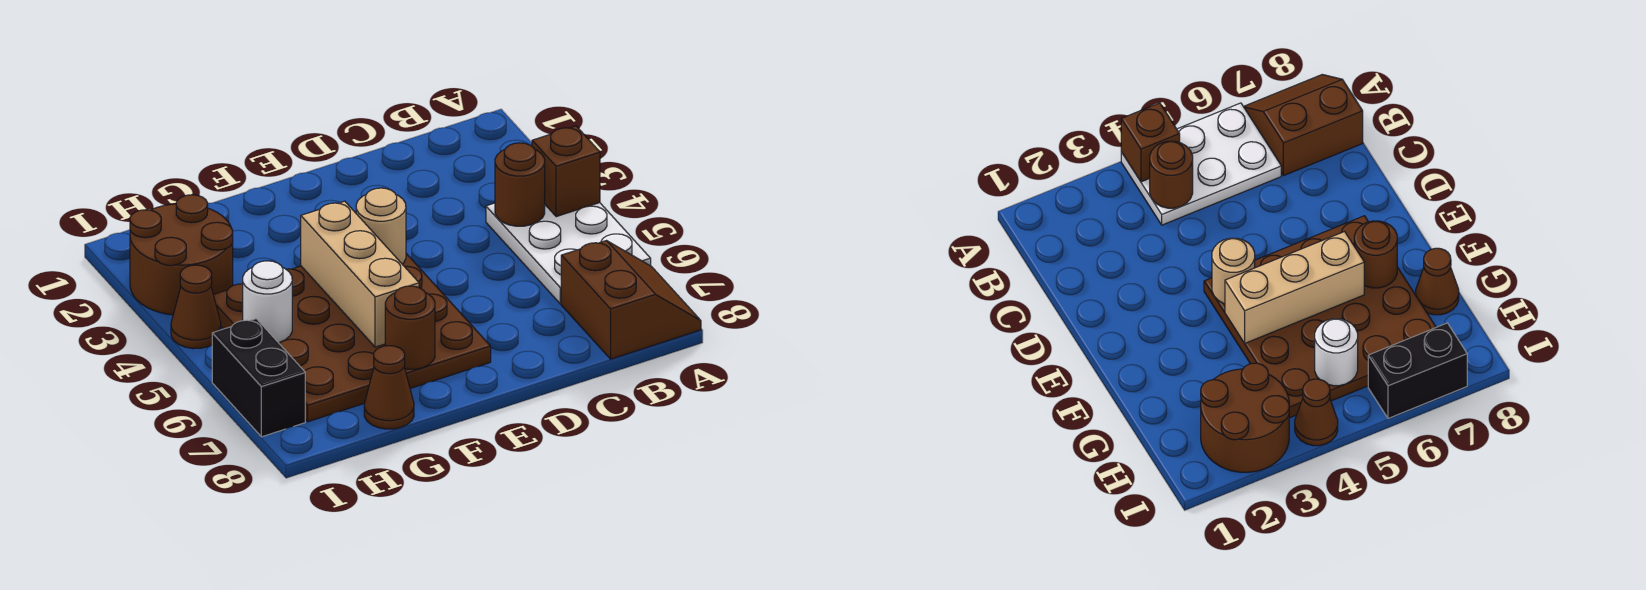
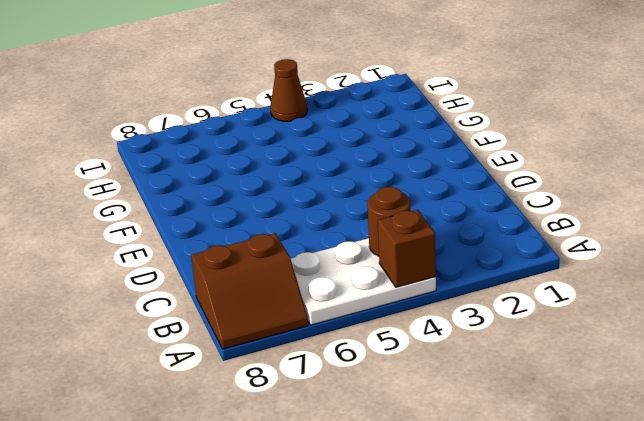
none -> brown 4x4 plate [214,254,491,422]
none -> brown 1x1 cone [364,346,414,429]
none -> brown 2x2 round brick [130,195,233,315]

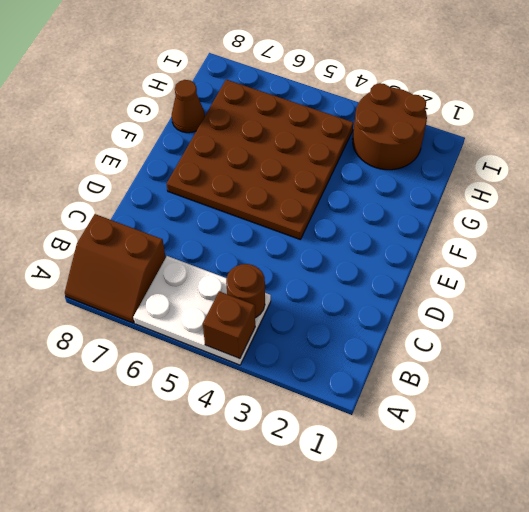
none -> brown 1x1 cone [171,265,221,349]
none -> black 1x2 brick [212,319,305,437]
none -> tan 1x1 round brick [356,188,406,264]

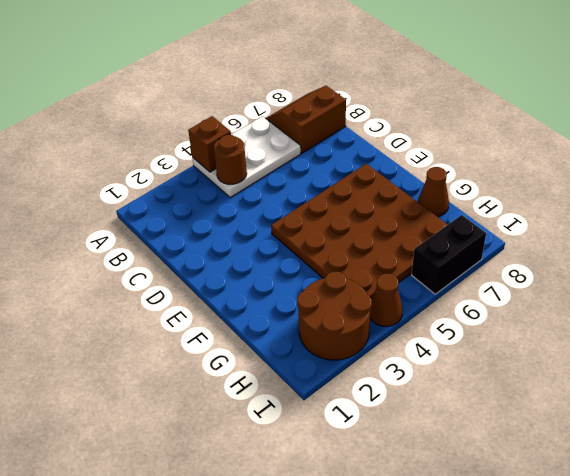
none -> tan 1x1 round brick [356,188,406,264]
none -> tan 1x3 brick [301,201,419,347]
none -> brown 1x1 round brick [385,286,435,369]

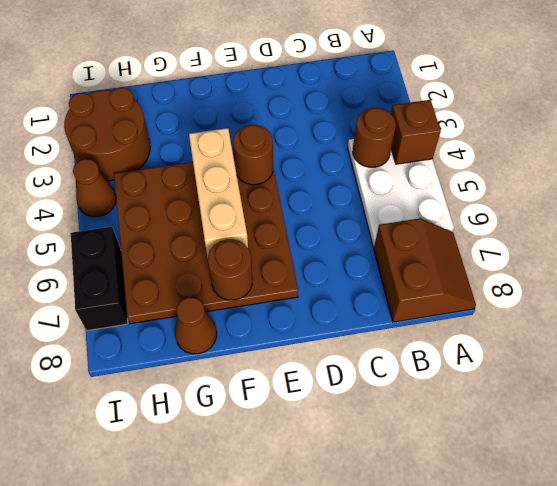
brown 1x1 round brick [233,125,273,185] -> tan 1x1 round brick [356,188,406,264]
none -> white 1x1 round brick [243,261,292,343]

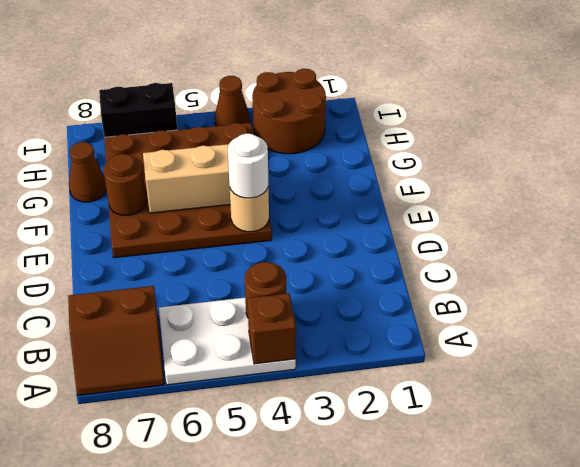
white 1x1 round brick [228,134,268,198] -> white 1x1 round brick moved to [243,261,292,343]

